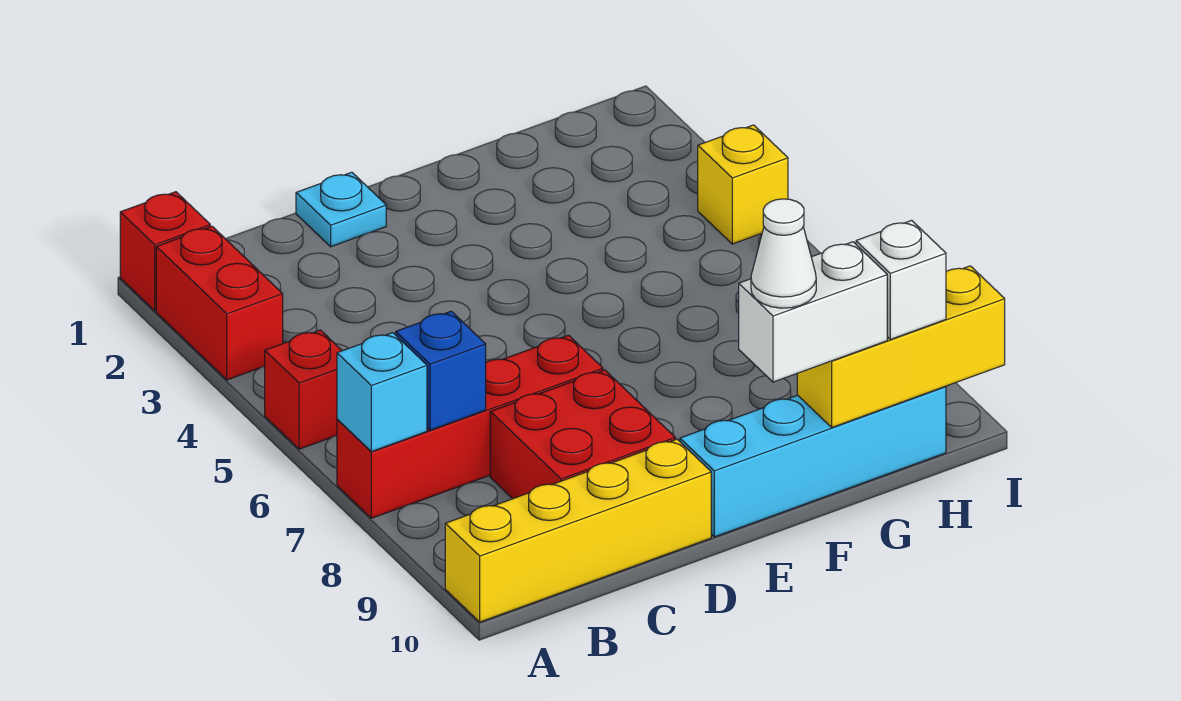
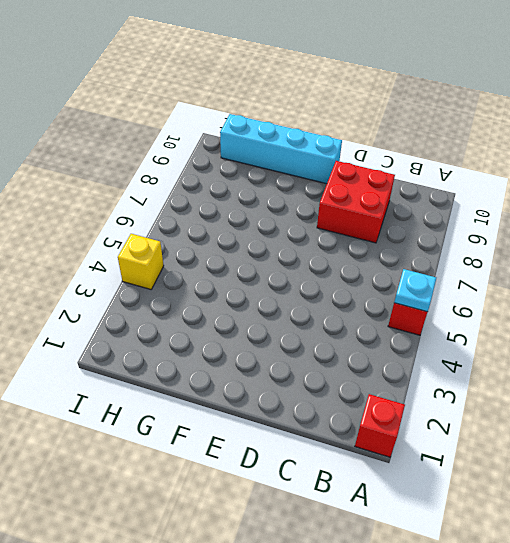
cyan 1x1 plate [394,269,436,312] -> cyan 1x1 plate moved to [296,172,386,247]
none -> red 1x2 brick [156,226,283,380]
none -> red 1x4 brick [337,335,603,518]
none -> yellow 1x4 brick [445,439,711,622]

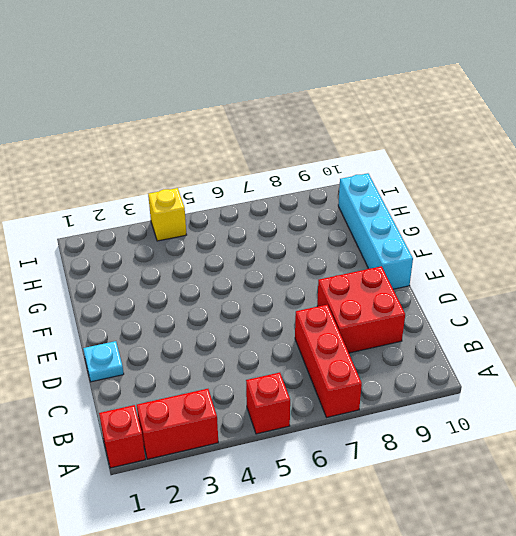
red 1x3 brick [295,305,362,417] -> red 1x4 brick [337,335,603,518]
none -> yellow 1x4 brick [445,439,711,622]
none -> cyan 1x1 brick [337,333,427,452]
none -> blue 1x1 brick [396,311,486,430]

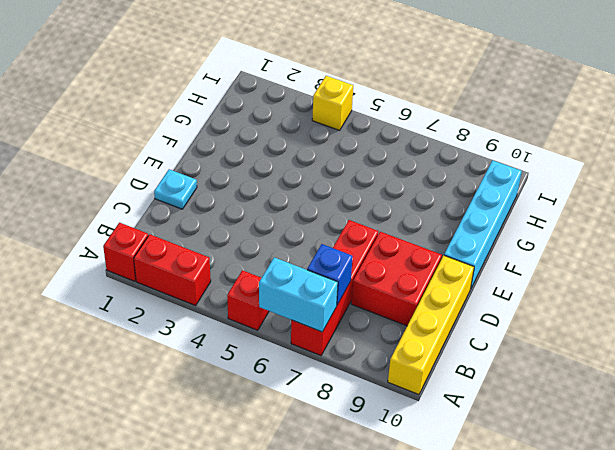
cyan 1x2 brick [259,257,338,332] -> cyan 1x1 brick [337,333,427,452]
none -> yellow 1x3 brick [797,266,1005,427]
none -> white 1x2 brick [739,242,887,382]
none -> white 1x1 brick [856,220,946,339]

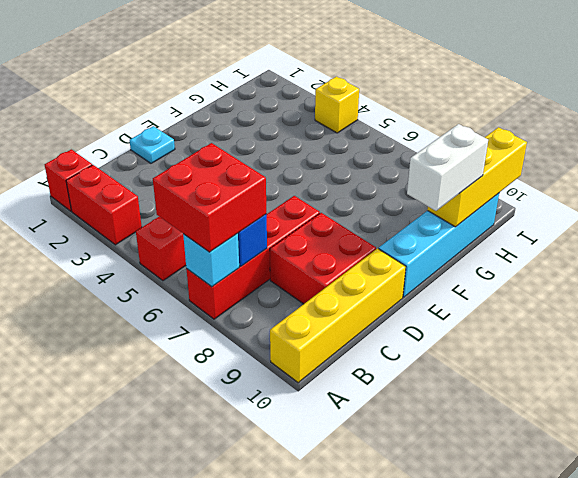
red 2x2 brick [153,143,266,252] -> none
none -> white 1x1 brick [856,220,946,339]
none -> white 1x1 cone [751,199,816,308]

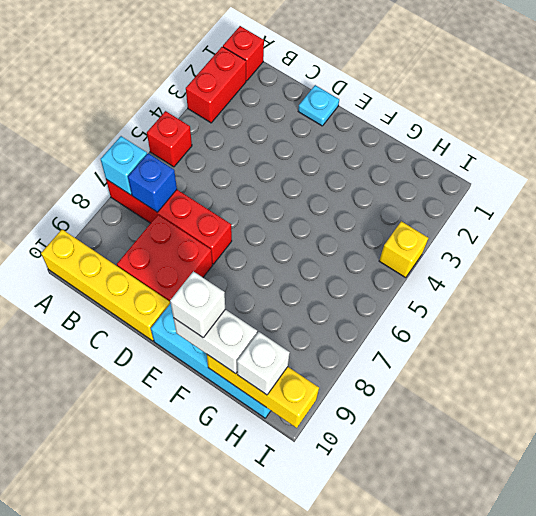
white 1x1 brick [170,271,225,337] -> white 1x1 cone [751,199,816,308]

